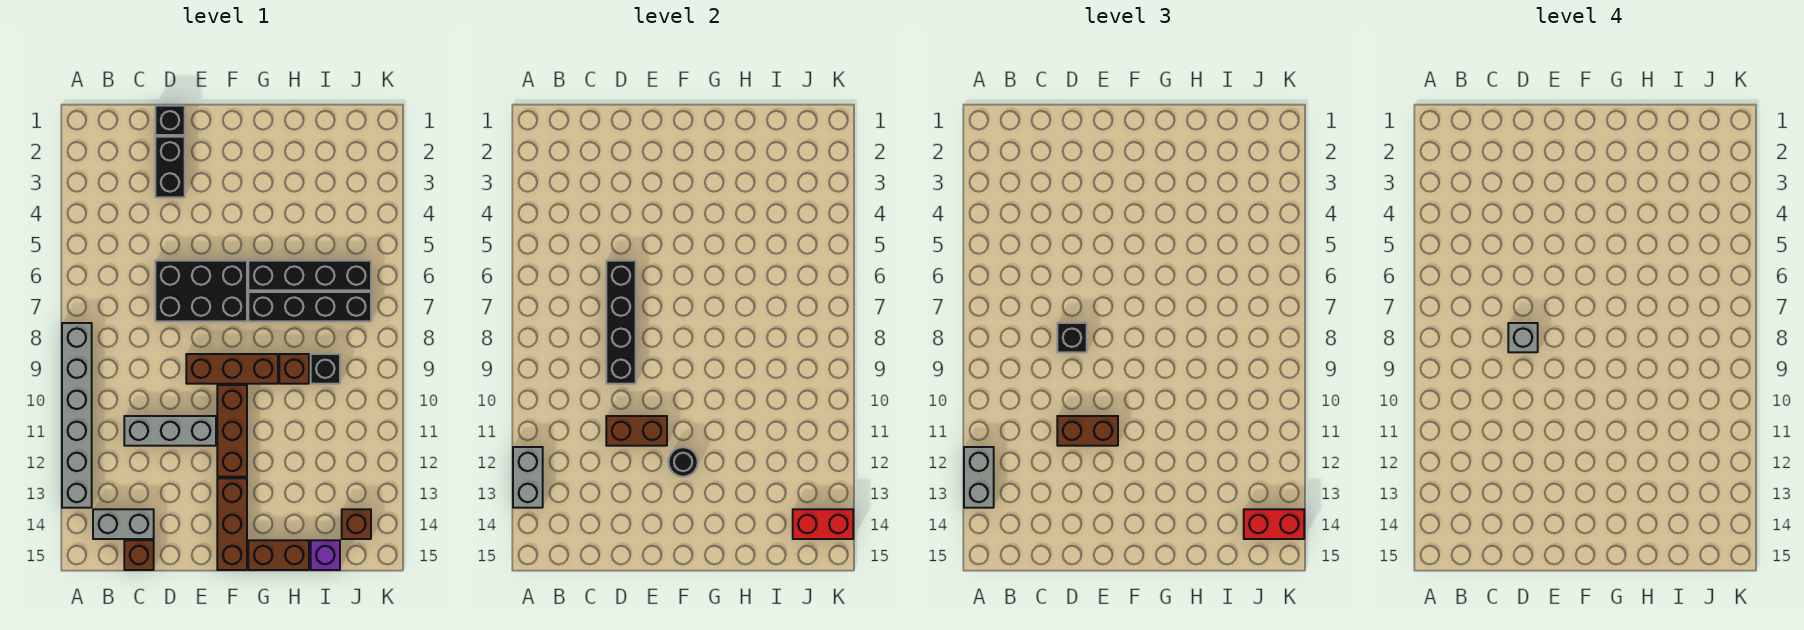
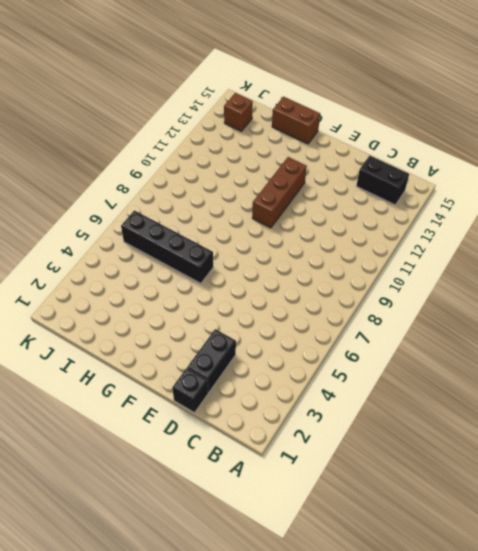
black 1x2 brick [356,156,409,205] -> grey 1x2 brick [93,509,154,539]
none -> grey 1x6 brick [62,323,92,508]
none -> grey 1x3 brick [124,416,216,446]
none -> brown 1x1 brick [124,540,154,570]

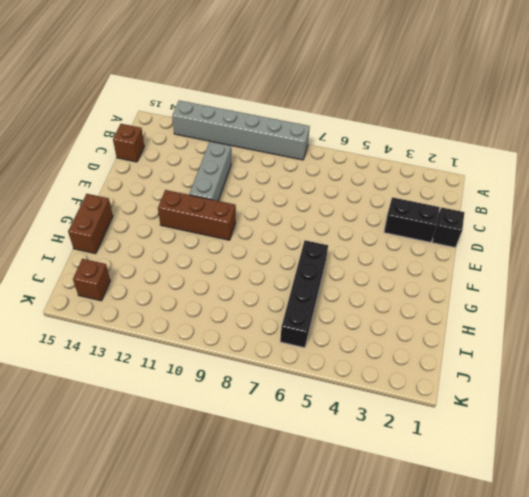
none -> grey 1x2 brick [93,509,154,539]
none -> black 2x3 brick [155,261,247,321]
none -> brown 1x3 brick [186,354,278,384]

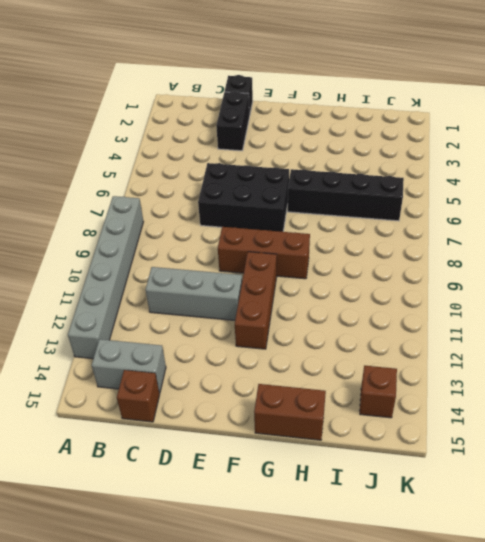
none -> brown 1x3 brick [217,478,247,570]
none -> black 1x4 brick [248,292,371,321]
none -> brown 1x1 brick [279,354,309,384]

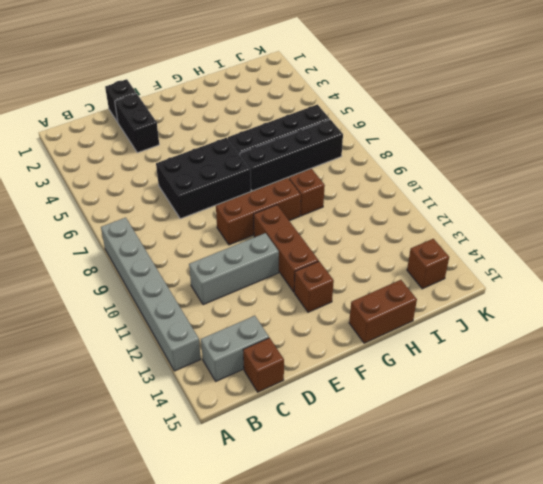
brown 1x1 brick [294,261,334,312] -> brown 1x3 brick [217,478,247,570]
none -> black 1x1 brick [311,354,340,384]
none -> purple 1x1 brick [311,540,340,570]
none -> grey 1x2 brick [513,447,543,508]

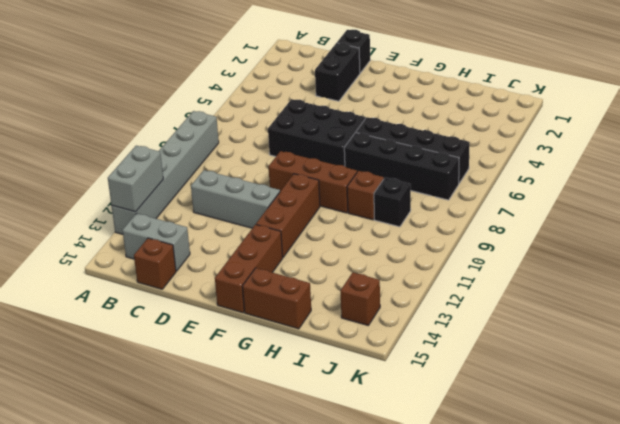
none -> purple 1x1 brick [311,540,340,570]
none -> black 1x4 brick [606,261,636,384]
none -> brown 1x2 brick [606,416,667,446]

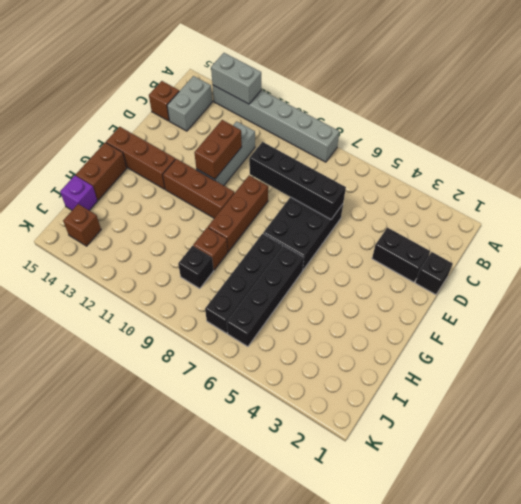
none -> black 1x1 round brick [668,447,698,477]
none -> red 1x2 brick [793,509,853,539]
none -> grey 1x2 brick [964,447,994,508]

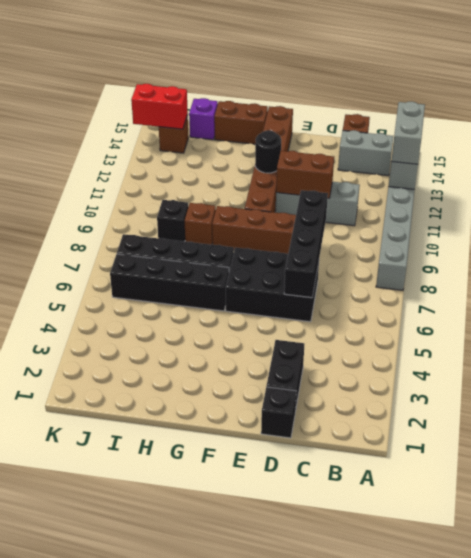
none -> black 1x1 brick [1057,323,1087,352]
none -> brown 1x2 brick [1057,416,1118,446]
none -> red 1x2 brick [1244,509,1304,539]

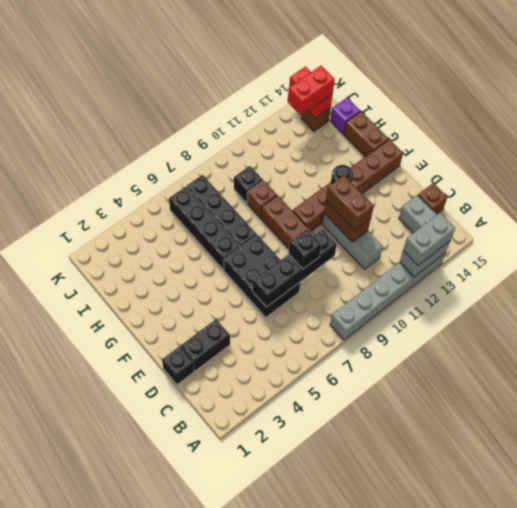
red 1x2 brick [288,66,335,115] -> red 1x2 brick turned to [1244,509,1304,539]
none -> grey 1x1 brick [1508,323,1538,352]

